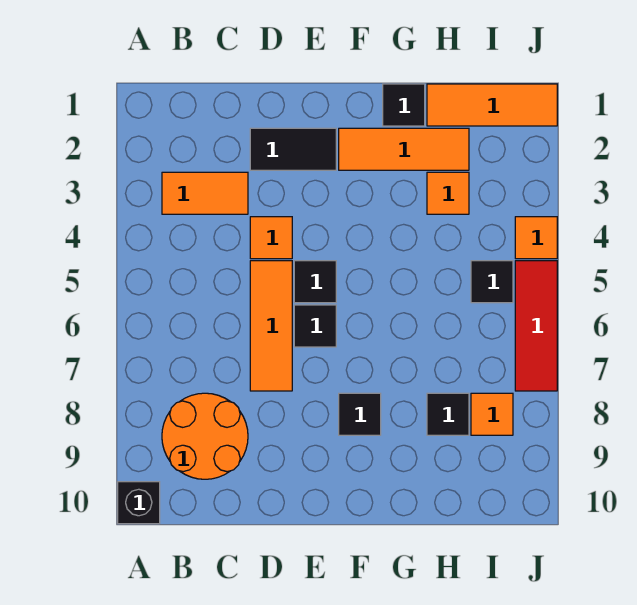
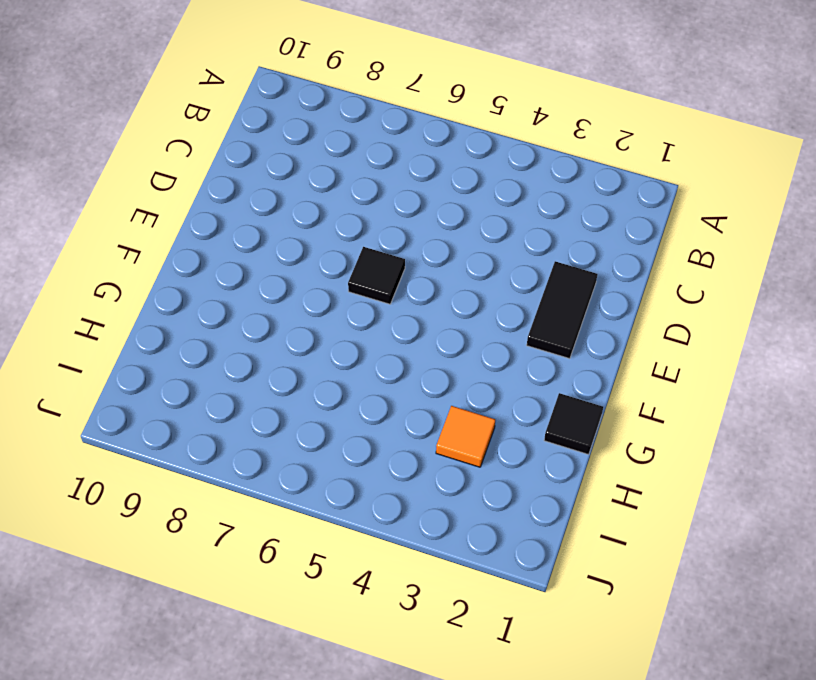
none -> black 1x1 brick [118,482,160,524]
none -> orange 1x2 tile [162,172,248,214]
none -> orange 2x2 round brick [162,393,248,479]

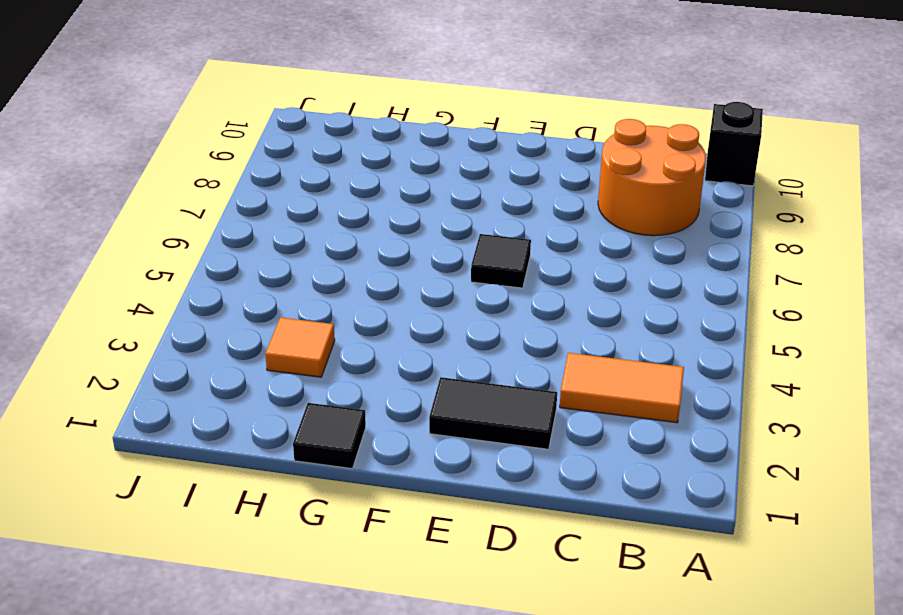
none -> orange 1x1 tile [250,217,292,259]
none -> orange 1x3 tile [250,261,292,391]
none -> black 1x1 tile [294,261,336,303]

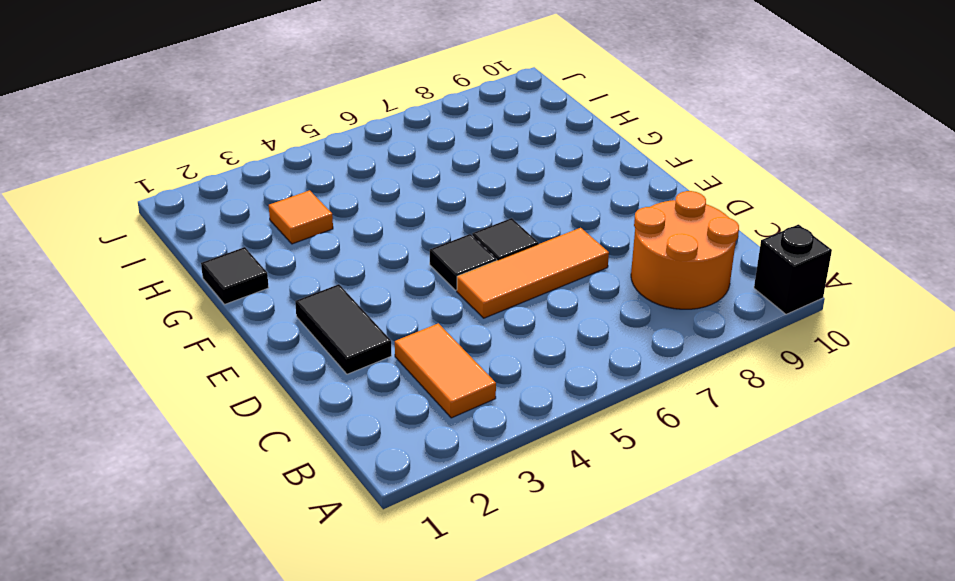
none -> orange 1x1 tile [250,217,292,259]
none -> orange 1x3 tile [339,128,469,170]
none -> black 1x1 tile [339,393,381,435]

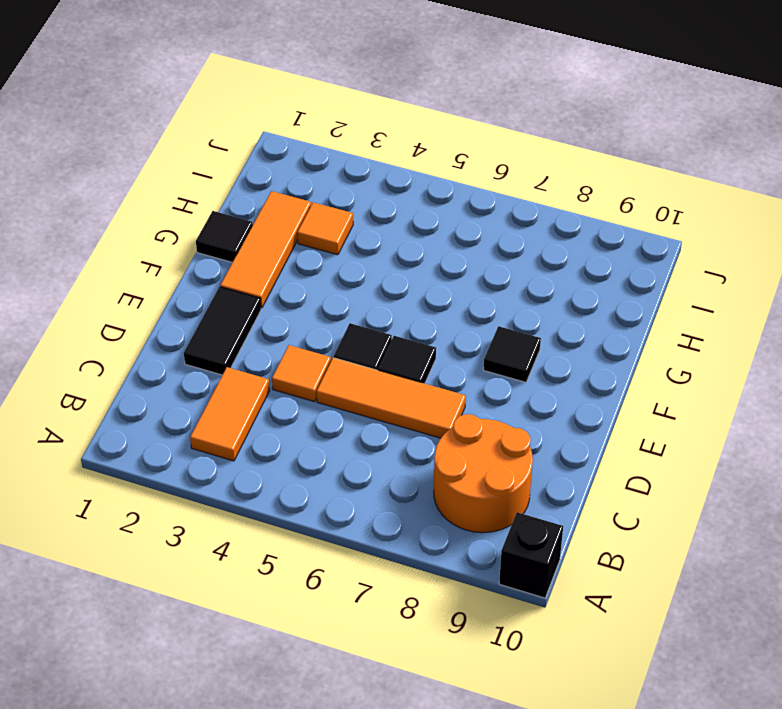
none -> orange 1x3 tile [427,84,557,126]
none -> black 1x1 tile [427,393,469,435]
none -> black 1x1 tile [471,261,513,303]

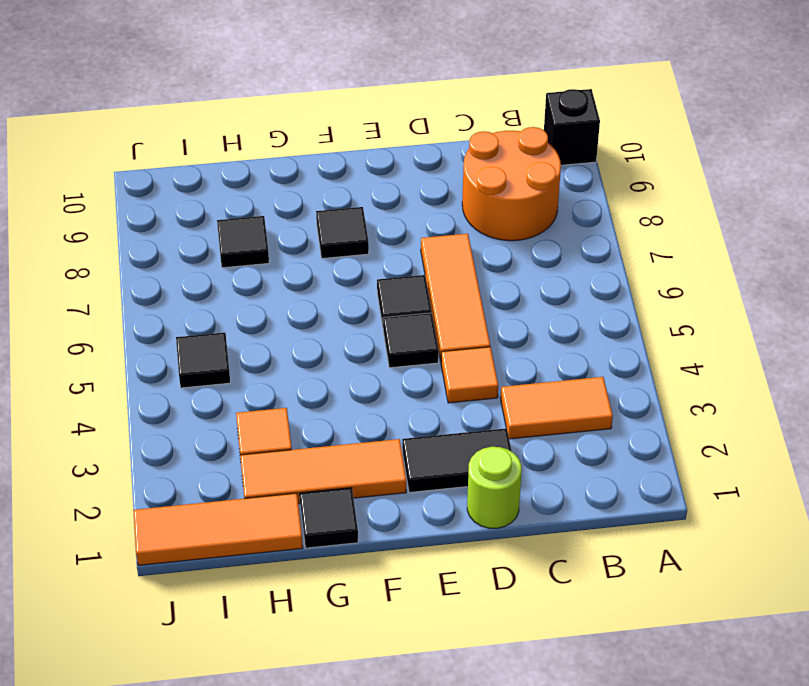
lime 1x1 round brick [467,447,522,528] -> none
none -> orange 1x1 tile [471,393,513,435]
none -> orange 1x1 tile [515,217,557,259]
none -> red 1x3 tile [515,261,557,391]

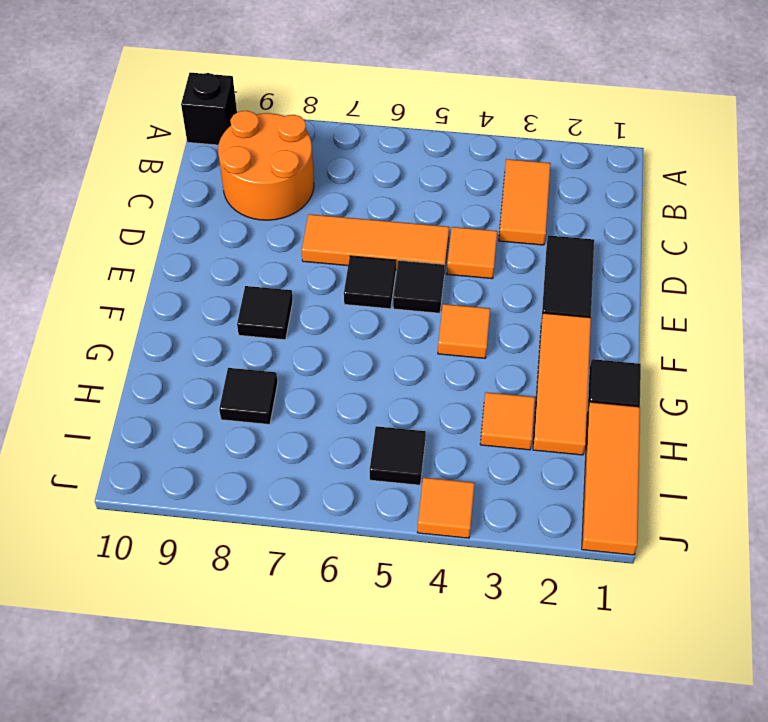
orange 1x1 tile [438,304,490,358] -> orange 1x1 tile moved to [471,393,513,435]
none -> red 1x3 tile [515,261,557,391]

